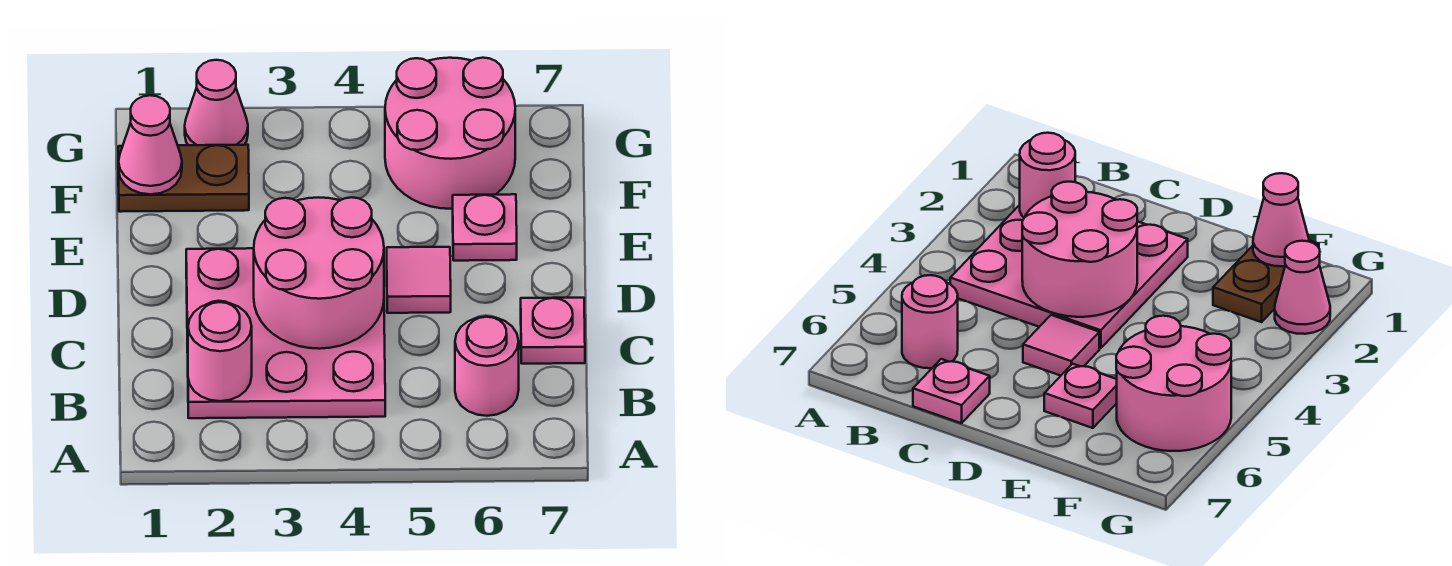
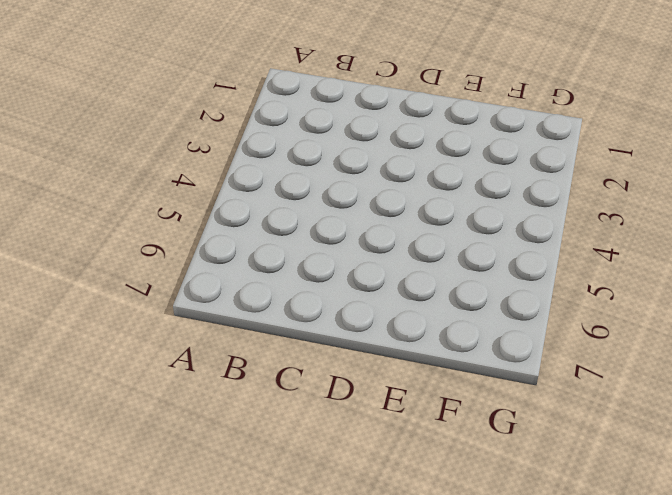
none -> pink 3x3 plate [186,248,385,418]
none -> pink 1x1 round brick [455,317,519,416]

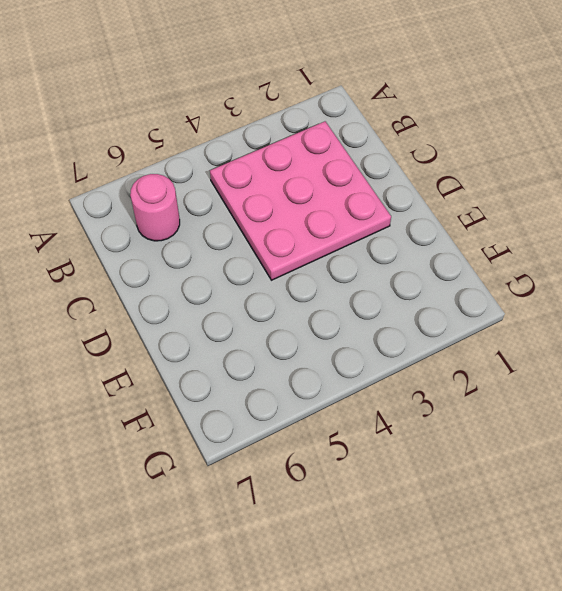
none -> pink 1x1 plate [521,298,585,364]
none -> pink 1x1 tile [387,247,451,313]

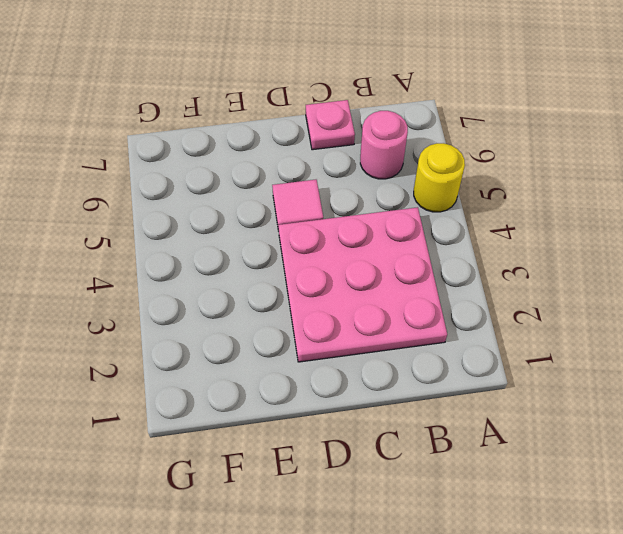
yellow 1x1 round brick [414,143,465,212] -> none
none -> pink 1x1 plate [453,194,517,261]
none -> brown 1x2 plate [118,145,249,212]

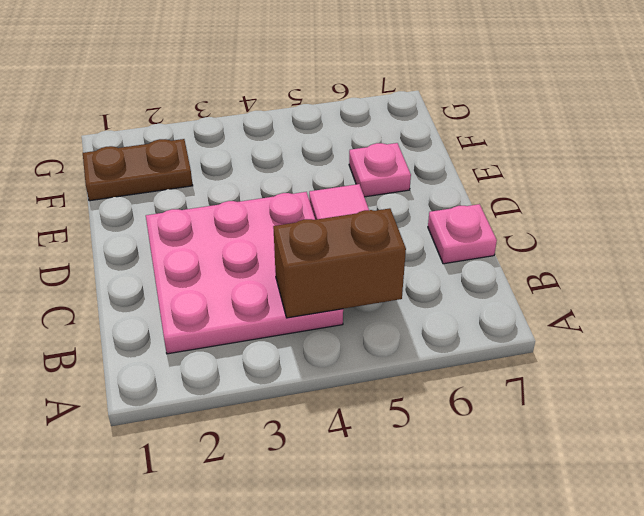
brown 1x2 brick [273,208,406,318] -> none
none -> pink 1x1 round brick [455,317,519,416]
none -> pink 2x2 round brick [385,58,515,209]

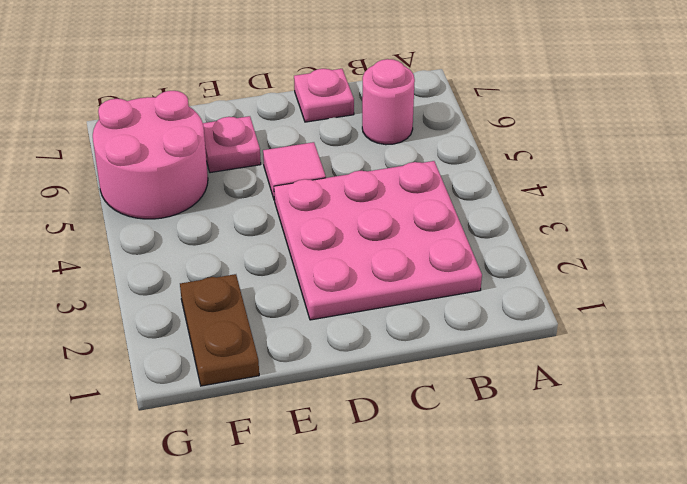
none -> pink 1x1 cone [185,60,248,145]
none -> pink 1x1 round brick [188,302,252,401]

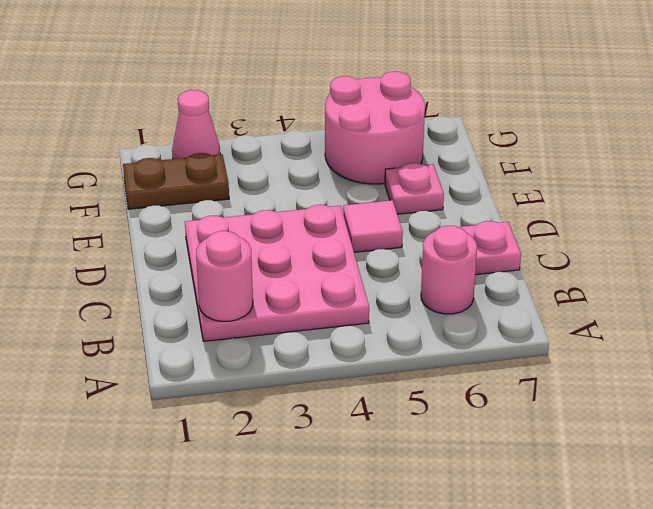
none -> pink 2x2 round brick [254,197,384,349]
none -> pink 1x1 cone [119,95,182,194]

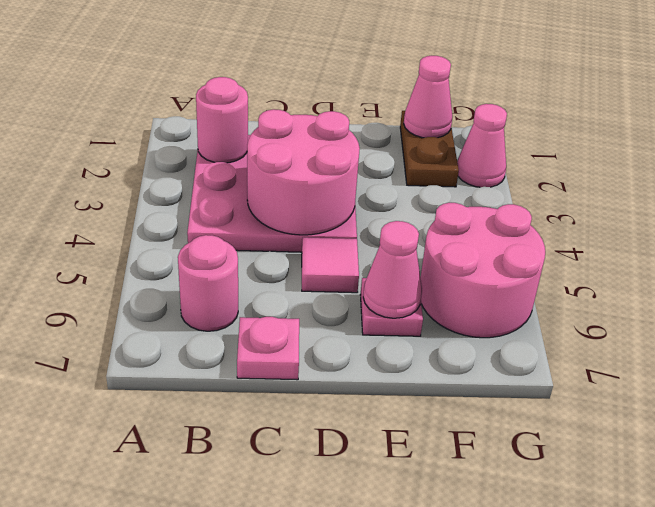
pink 1x1 cone [363,221,422,318] -> none

